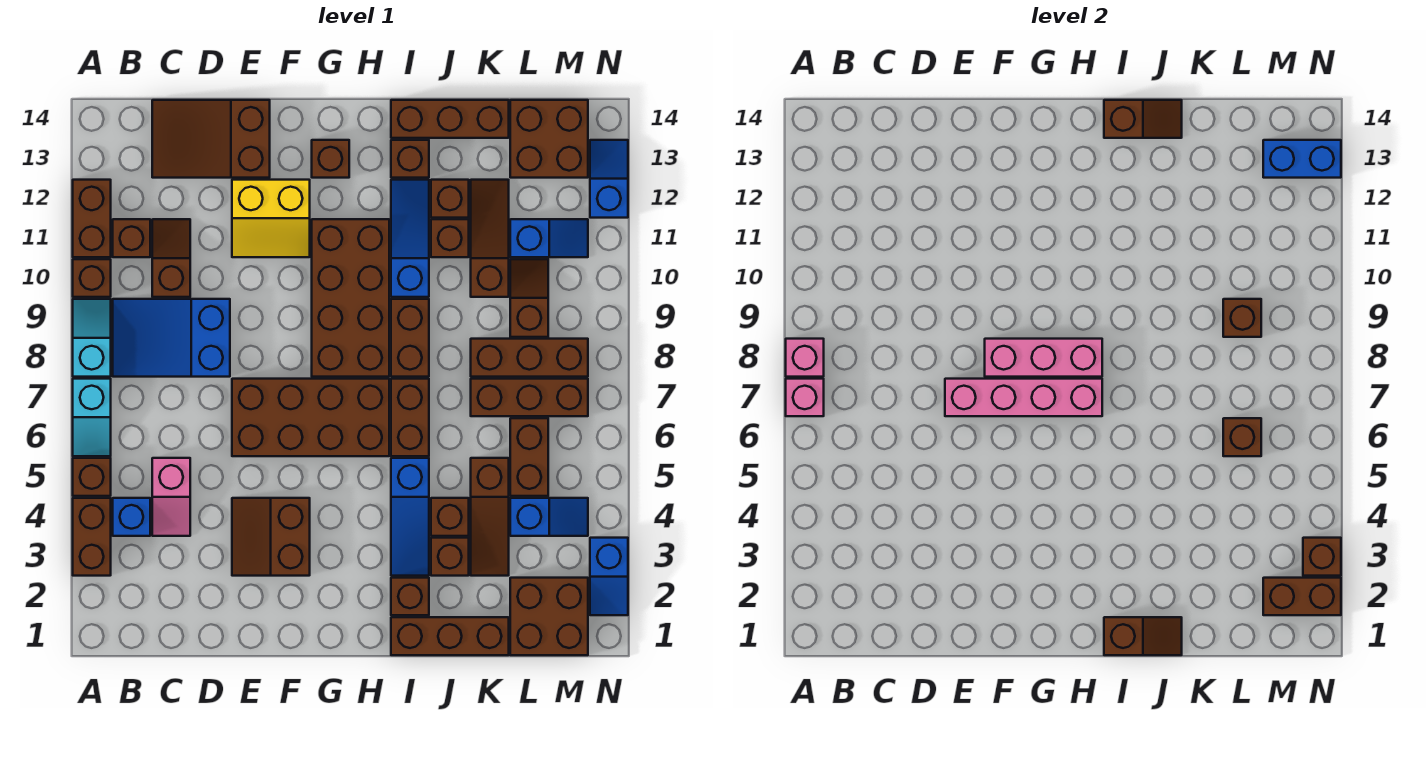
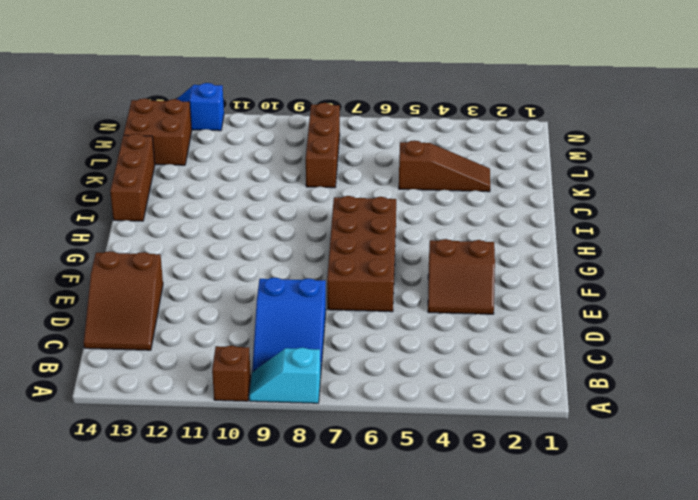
none -> brown 1x2 brick [73,498,111,576]
none -> brown 1x1 brick [73,458,111,496]
none -> cyan 1x2 slope [73,379,111,456]
none -> brown 1x2 brick [73,180,111,257]

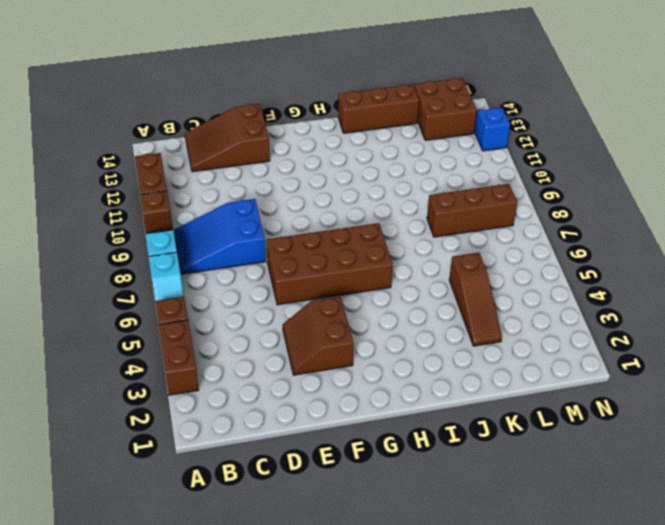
none -> blue 1x1 brick [113,498,150,536]
none -> brown 1x1 brick [113,219,150,257]
none -> pink 1x2 slope [152,458,190,536]
none -> brown 1x2 slope [152,219,190,297]

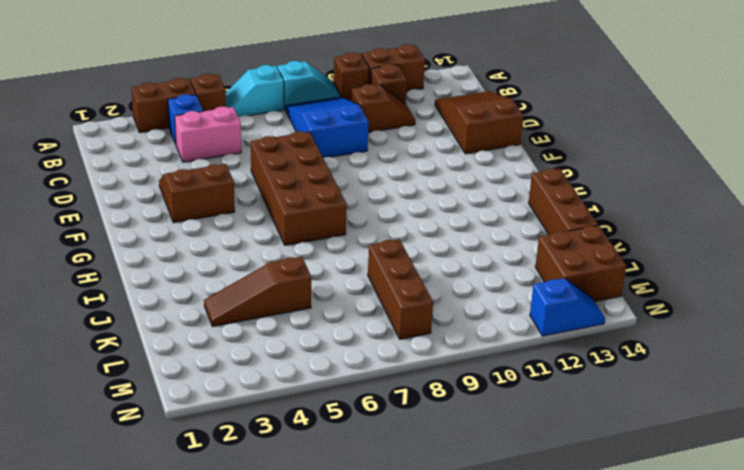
pink 1x2 brick [175,107,241,162] -> pink 1x2 slope [152,458,190,536]
none -> yellow 2x2 slope [232,180,310,257]
none -> brown 2x4 brick [312,219,389,377]
none -> brown 1x1 brick [312,140,349,178]
none -> brown 1x3 brick [391,617,509,655]

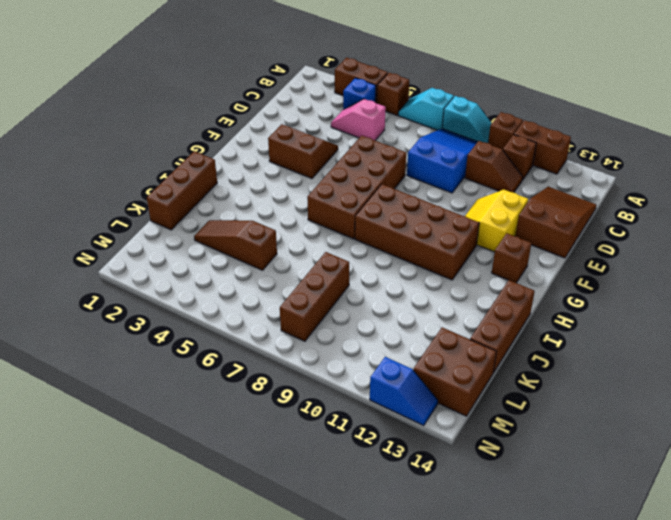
none -> brown 1x1 brick [391,578,429,615]
none -> blue 1x3 slope [391,458,429,576]
none -> brown 1x2 brick [391,379,429,456]
none -> brown 1x2 brick [391,299,429,377]

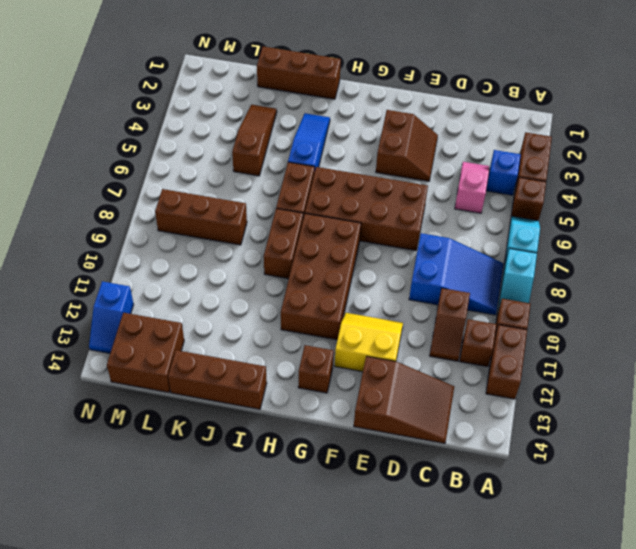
none -> brown 1x1 brick [391,578,429,615]
none -> blue 1x3 slope [391,180,429,297]
none -> brown 1x1 brick [391,140,429,178]
none -> brown 1x1 brick [431,538,469,576]

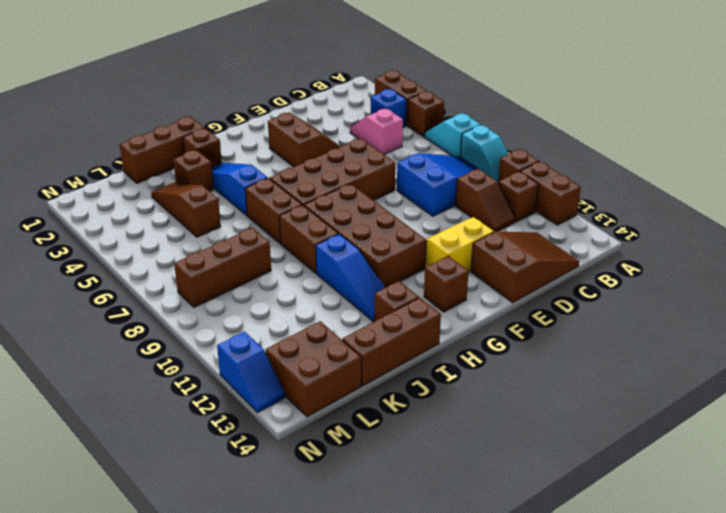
none -> brown 1x1 brick [431,498,469,536]
none -> brown 1x1 brick [431,219,469,257]
none -> brown 1x1 brick [431,180,469,218]
none -> brown 1x3 brick [471,379,588,416]

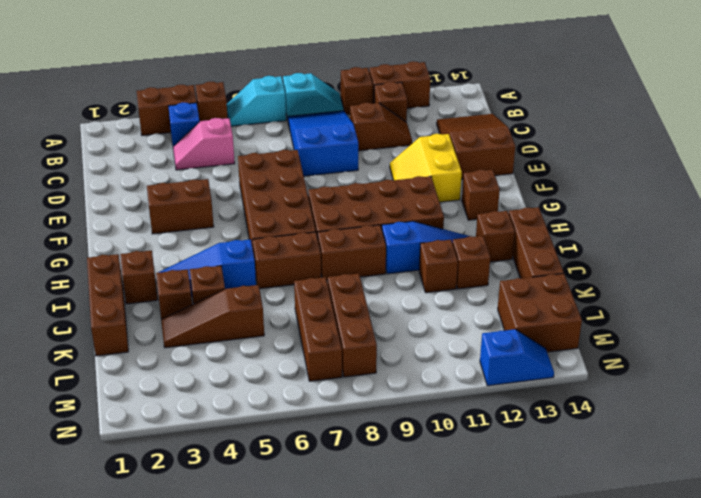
none -> brown 1x3 slope [471,180,509,297]
none -> brown 2x2 brick [510,578,588,655]
none -> blue 1x2 slope [510,498,588,536]
none -> brown 1x2 brick [510,418,548,496]

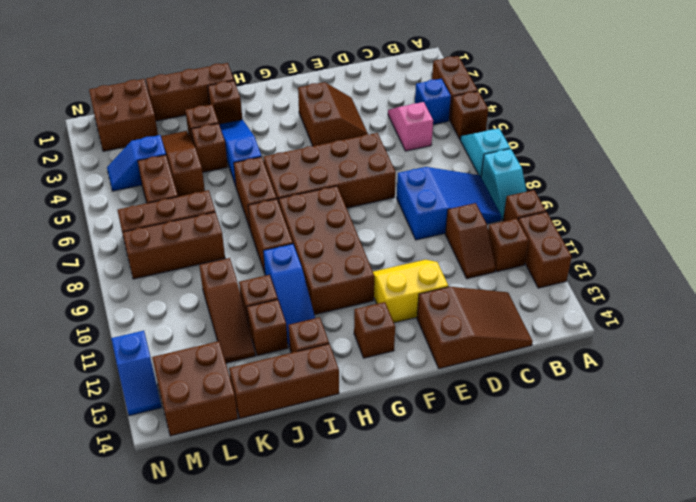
none -> brown 1x2 slope [510,259,548,337]
none -> blue 1x2 slope [510,219,588,257]
none -> blue 1x2 slope [590,538,628,615]
none -> pink 1x1 brick [786,379,824,416]

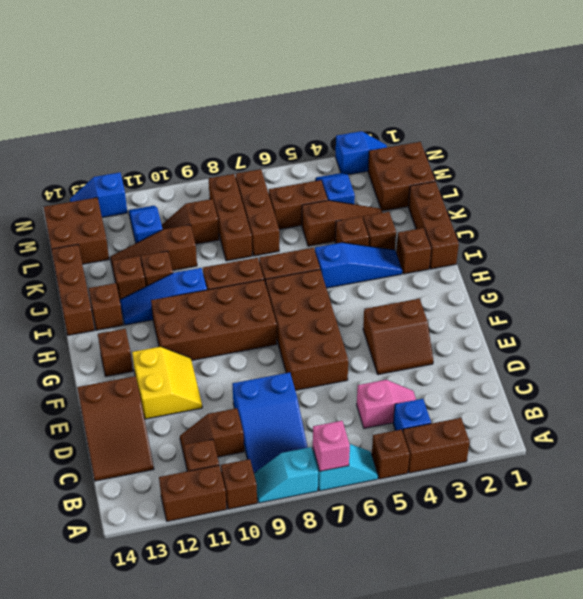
none -> pink 1x1 brick [786,339,824,377]
none -> pink 1x4 brick [945,379,1102,416]
none -> pink 1x3 brick [985,339,1102,377]
none -> brown 1x2 slope [1104,617,1182,655]

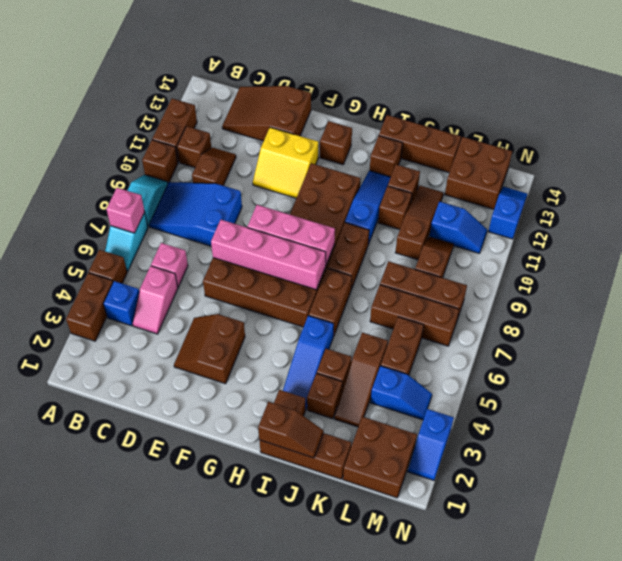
pink 1x1 brick [151,243,188,287] -> pink 1x1 brick moved to [786,339,824,377]
none -> brown 1x2 slope [1104,100,1182,138]
none -> brown 1x1 brick [1223,418,1261,456]
none -> brown 1x1 brick [1223,299,1261,337]
none -> brown 1x2 brick [1263,578,1341,615]

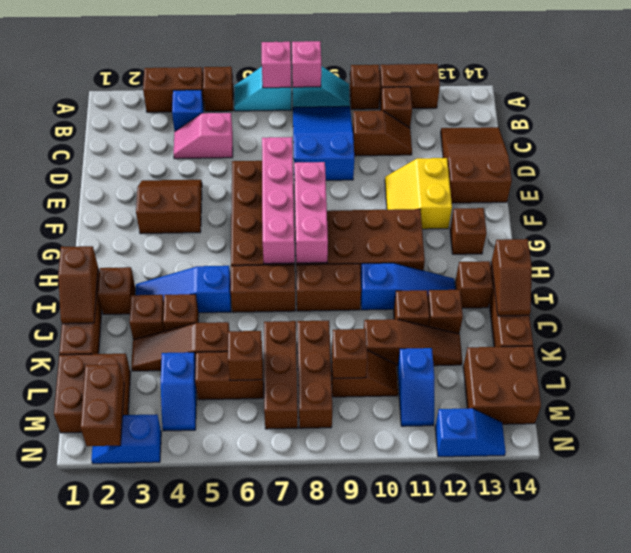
none -> blue 1x2 brick [1263,140,1341,178]
none -> brown 1x1 brick [1303,538,1341,576]

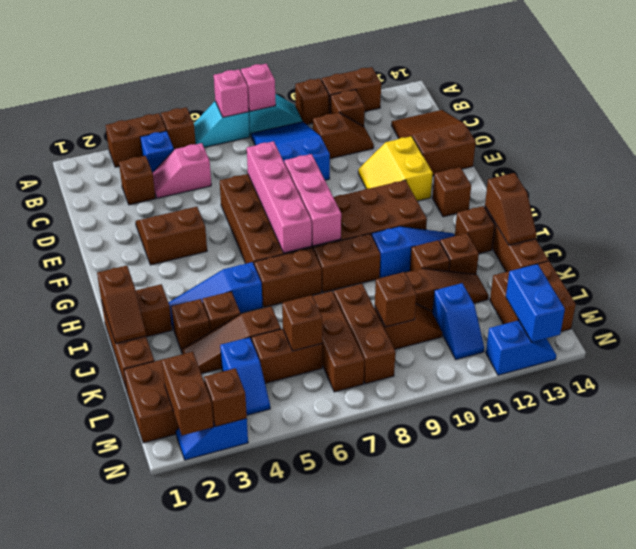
brown 1x1 brick [119,156,156,205] -> none

